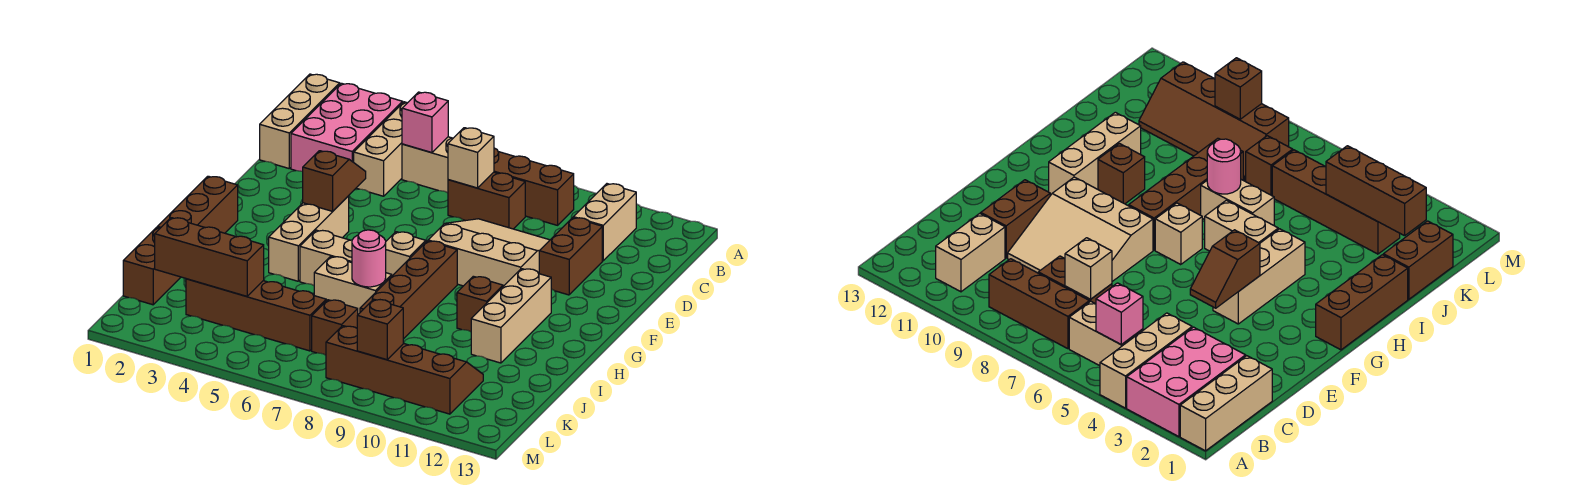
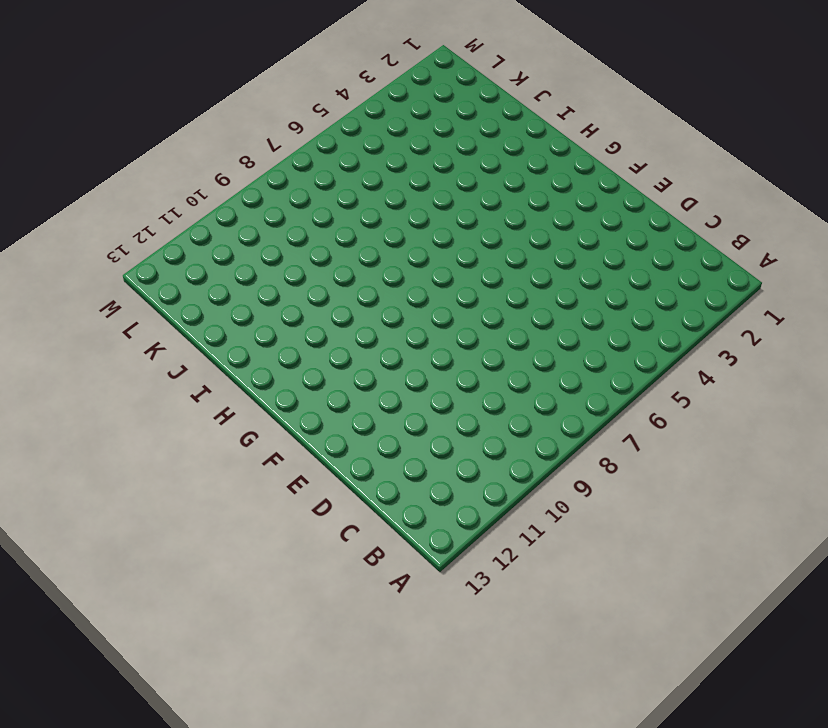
none -> tan 1x3 brick [260,74,340,168]
none -> pink 2x3 brick [291,83,403,172]
none -> tan 1x3 brick [354,102,407,196]

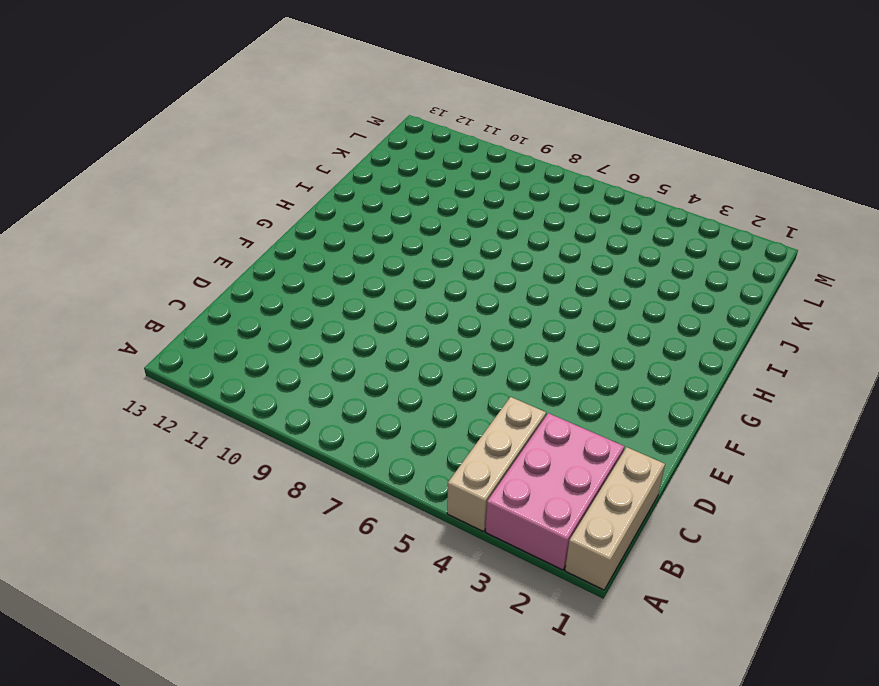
none -> tan 1x2 brick [402,137,453,193]
none -> brown 1x3 brick [494,148,574,225]
none -> tan 1x2 brick [573,184,636,261]

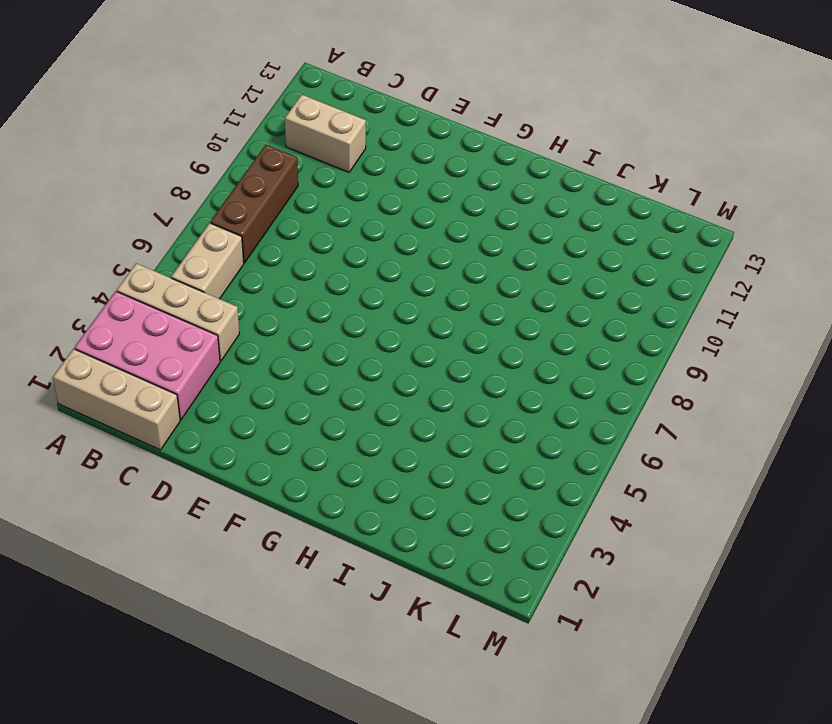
none -> brown 1x2 brick [448,172,525,229]
none -> tan 3x3 slope [428,219,550,286]
none -> brown 1x2 brick [539,218,602,295]

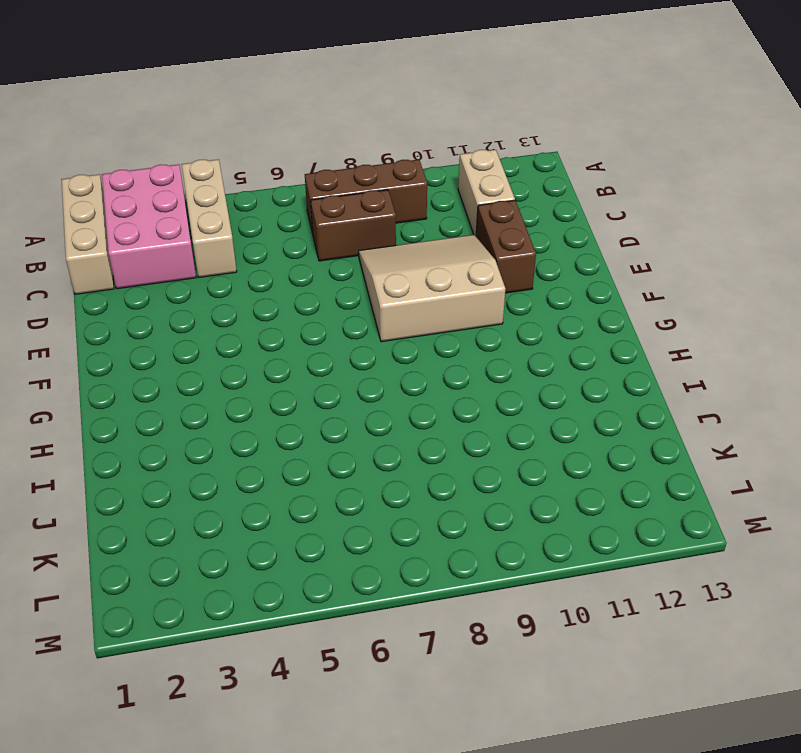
none -> tan 1x2 brick [402,137,453,193]
none -> tan 1x3 brick [269,196,349,281]
none -> brown 1x3 brick [158,176,238,233]

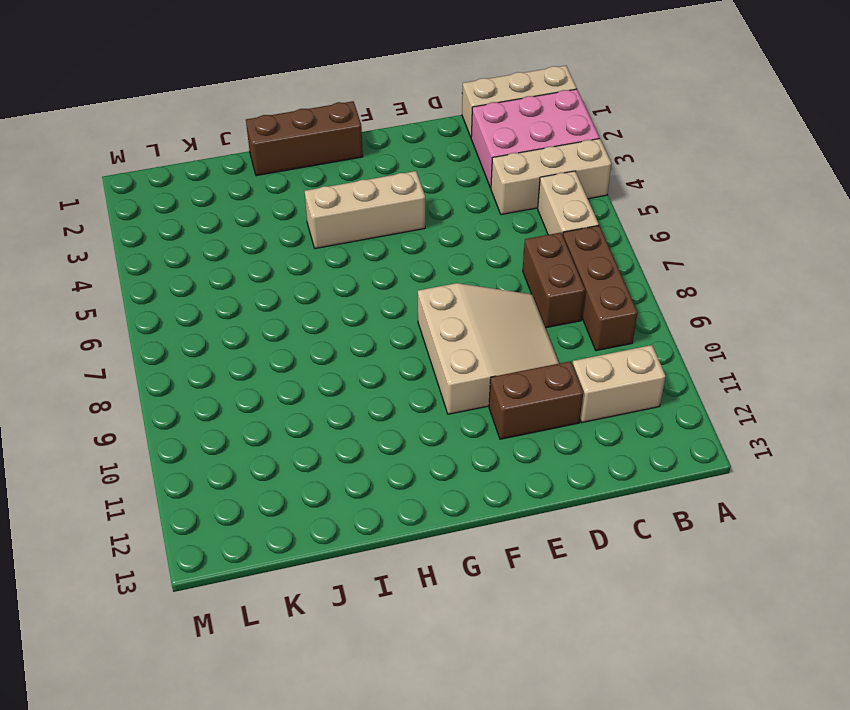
none -> tan 1x1 brick [386,232,426,276]
none -> brown 1x4 brick [360,241,457,339]
none -> tan 1x3 brick [471,269,551,363]

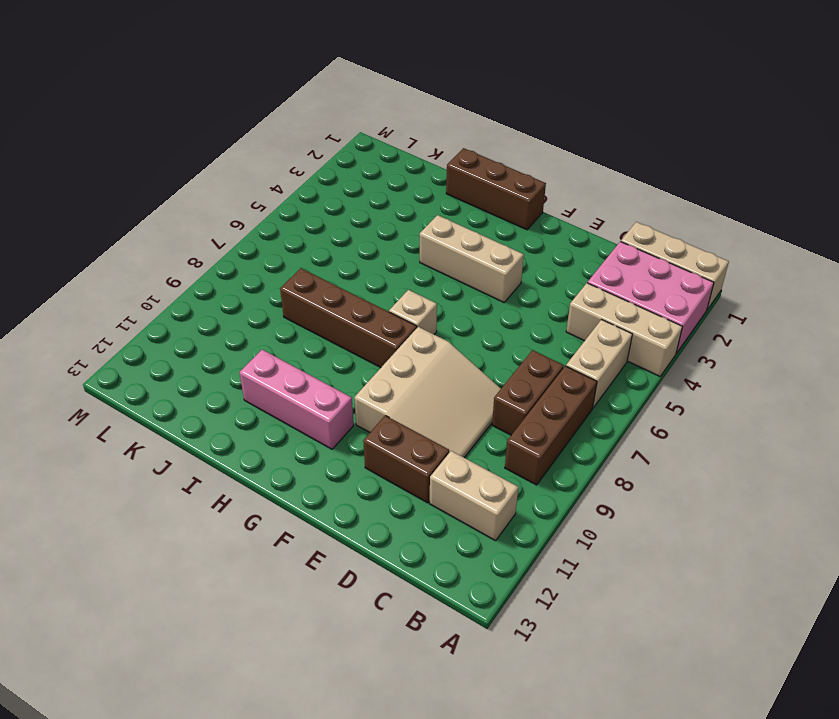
pink 1x3 brick [240,350,354,449] -> tan 1x3 brick [471,269,551,363]
none -> tan 1x2 brick [300,230,352,285]
none -> brown 1x1 brick [457,276,503,332]
none -> tan 1x2 brick [314,256,392,314]

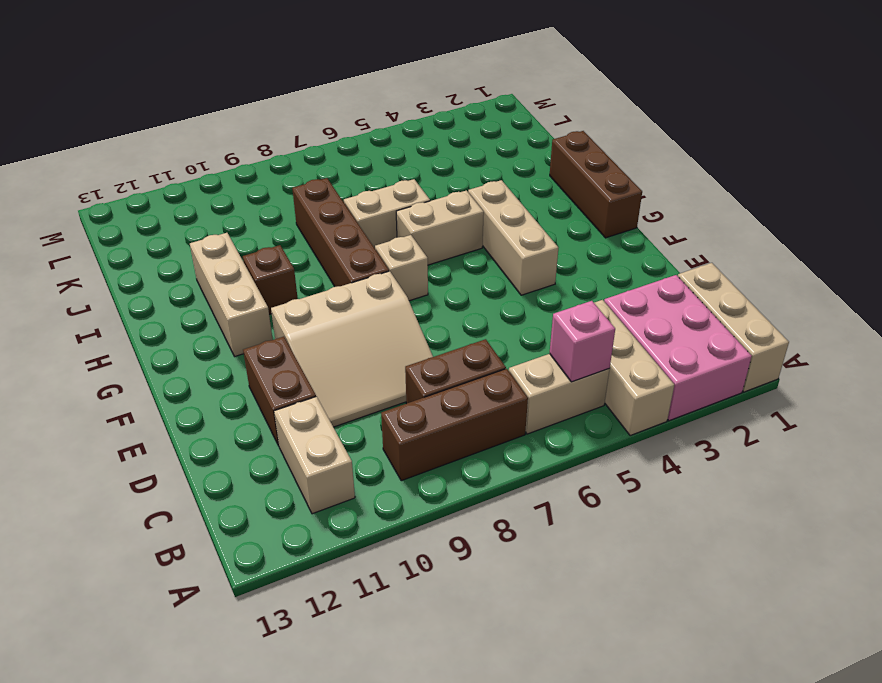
none -> brown 1x2 brick [123,227,181,305]
none -> brown 1x4 brick [186,279,326,351]
none -> brown 1x1 brick [312,300,358,355]

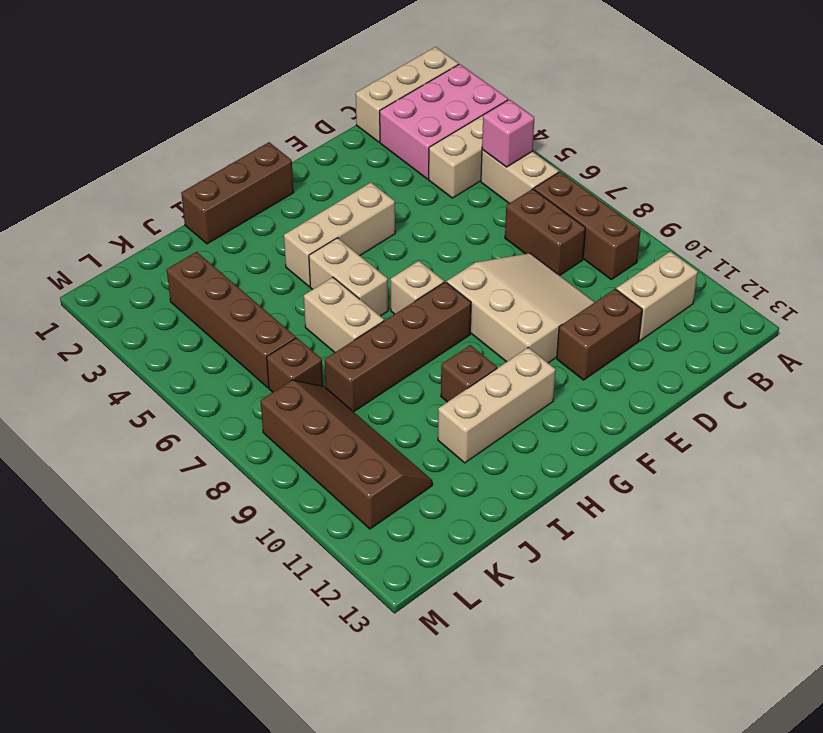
none -> brown 1x2 brick [123,227,181,305]
none -> tan 1x1 brick [448,128,494,188]
none -> brown 1x2 slope [303,151,366,211]

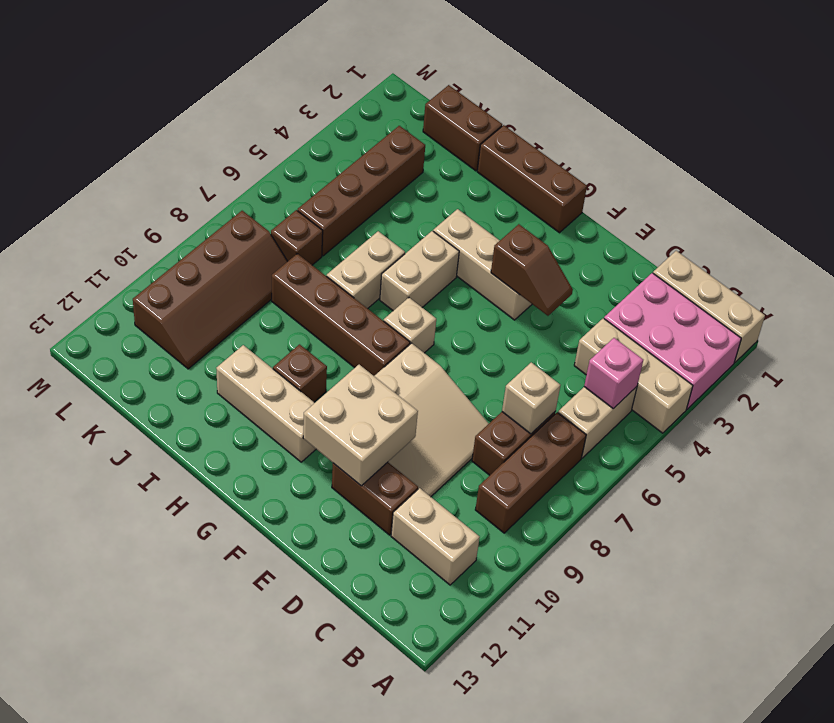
tan 2x2 brick [303,365,418,486] -> none
none -> pink 1x1 round brick [352,230,386,287]
none -> brown 1x3 brick [155,218,264,296]
none -> brown 1x1 brick [357,299,403,360]

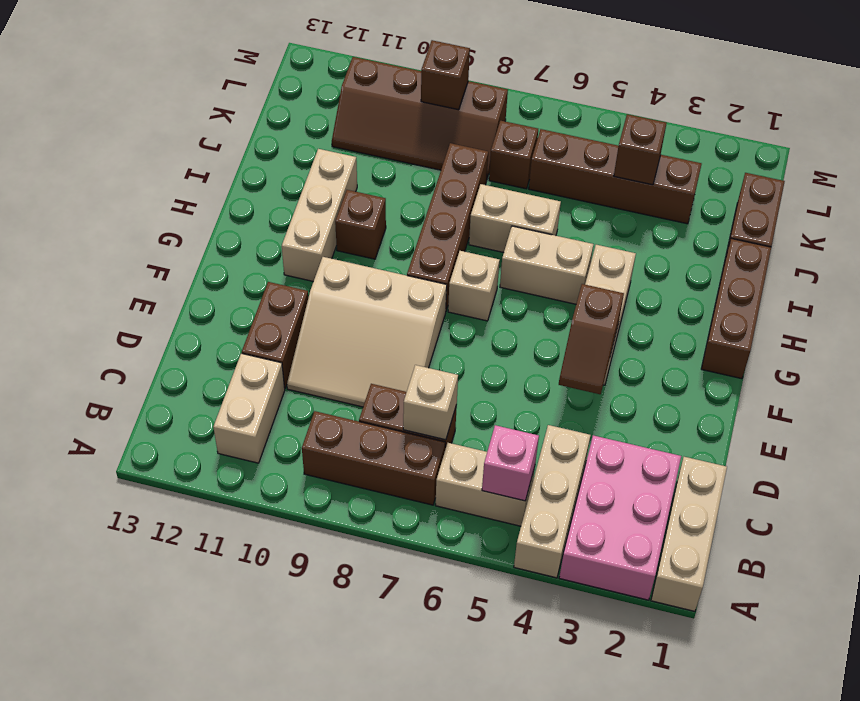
brown 1x1 brick [614,114,667,185] -> brown 1x3 brick [155,218,264,296]
none -> pink 1x1 round brick [352,230,386,287]

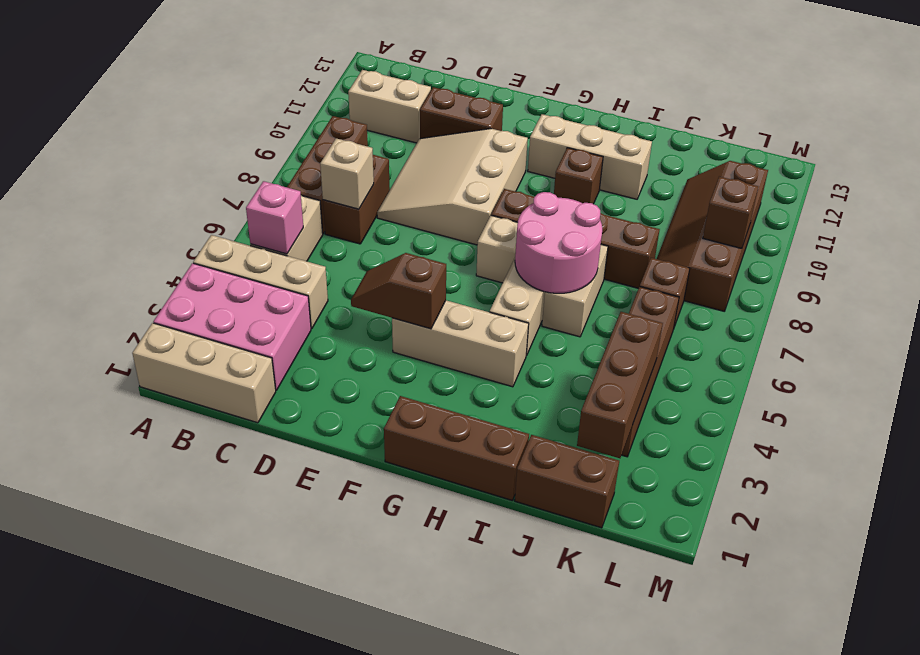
pink 2x2 round brick [515,192,602,293] -> pink 1x1 round brick [352,230,386,287]

